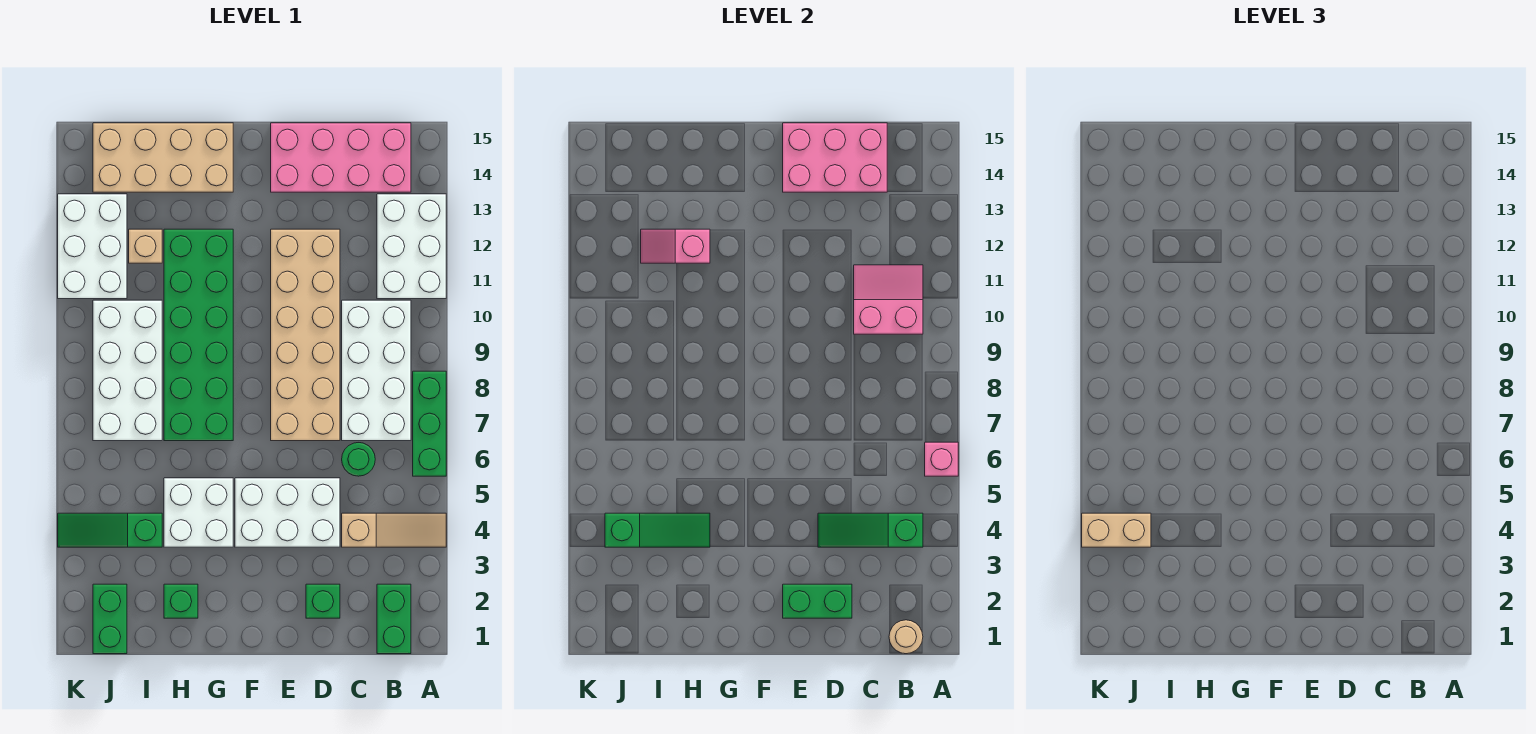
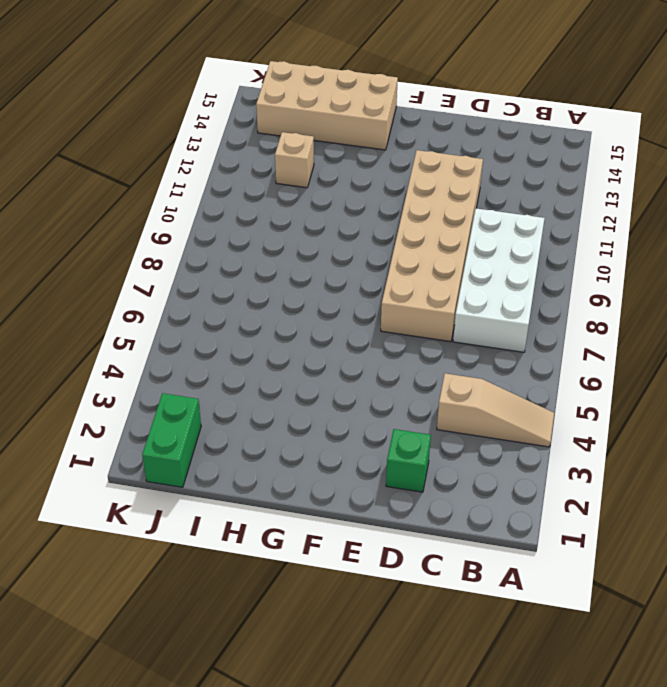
none -> green 1x3 brick [413,371,446,476]
none -> white 2x3 brick [377,194,446,299]
none -> green 1x2 brick [377,584,411,654]

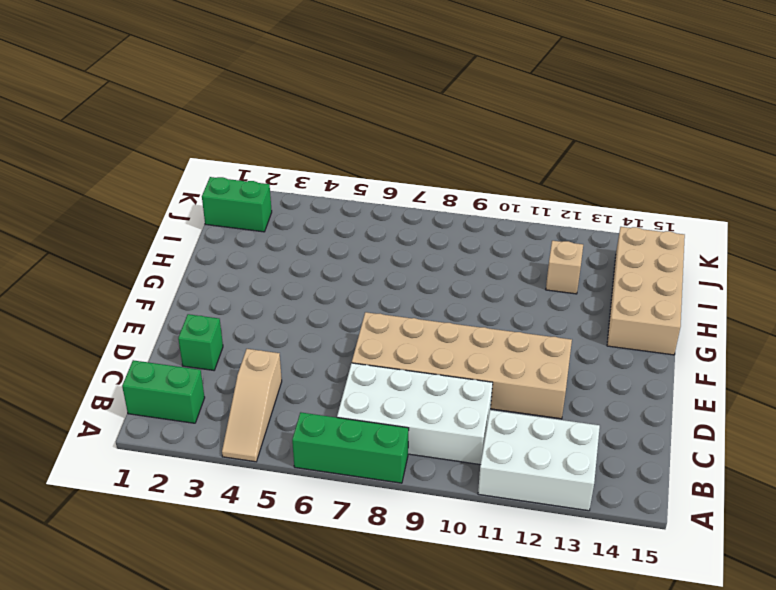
none -> pink 2x4 brick [271,123,411,192]
none -> green 1x1 round brick [342,443,375,476]
none -> white 2x3 brick [235,478,340,547]

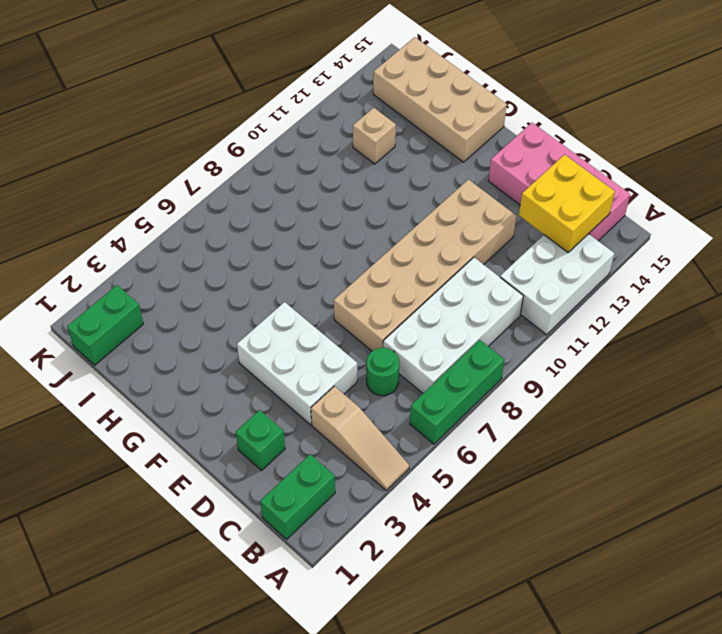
yellow 2x2 brick [519,155,615,252] -> pink 2x3 brick [783,123,887,192]
none -> white 2x2 brick [164,478,233,547]
none -> green 2x6 brick [164,229,233,441]
none -> green 1x1 brick [164,584,198,618]

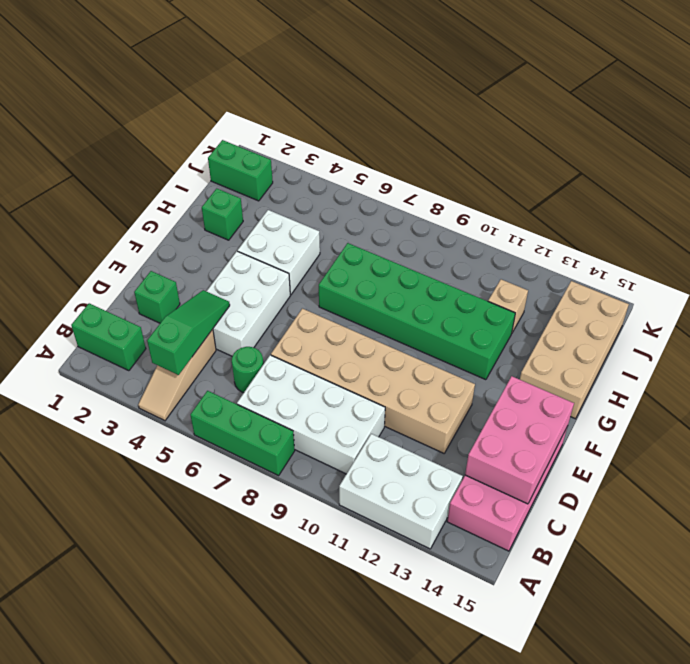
none -> green 1x3 slope [58,513,162,547]
none -> white 2x4 brick [93,300,162,441]
none -> white 2x3 brick [58,194,127,299]

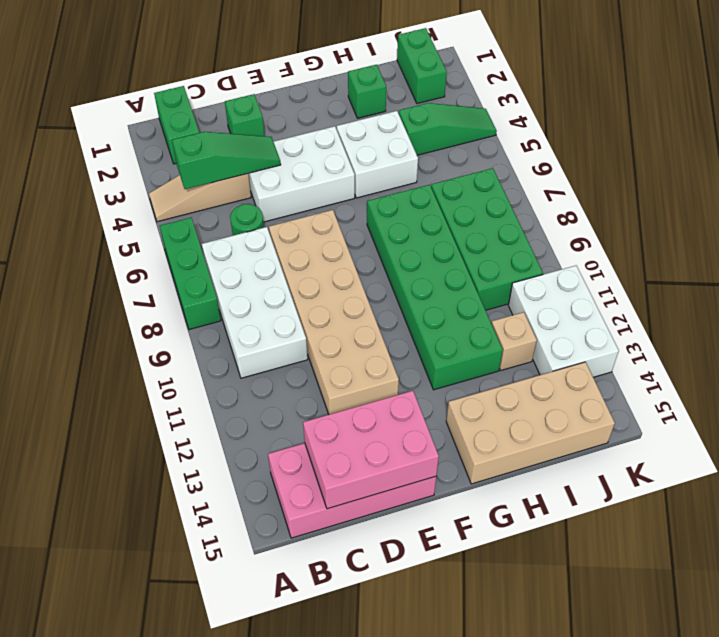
green 2x4 brick [431,168,543,310] -> white 2x4 brick [93,300,162,441]
none -> white 2x3 brick [377,194,446,299]
none -> pink 1x1 brick [925,442,958,476]
none -> tan 1x1 round brick [889,620,923,654]

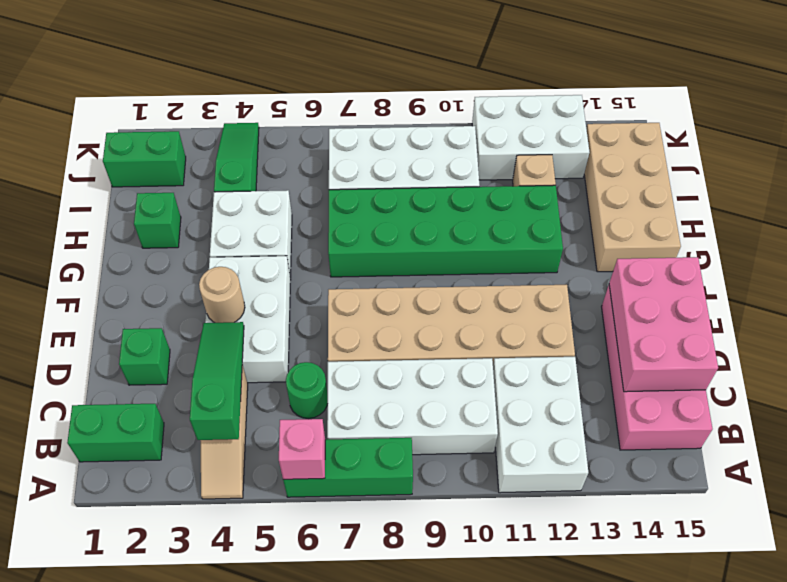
white 2x3 brick [493,357,589,493] -> white 2x3 brick turned to [377,194,446,299]
tan 1x1 round brick [199,267,245,323] -> tan 1x1 round brick moved to [889,620,923,654]
none -> pink 2x2 slope [854,265,923,334]
none -> green 1x2 brick [783,584,852,618]
none -> green 1x3 slope [605,513,710,547]

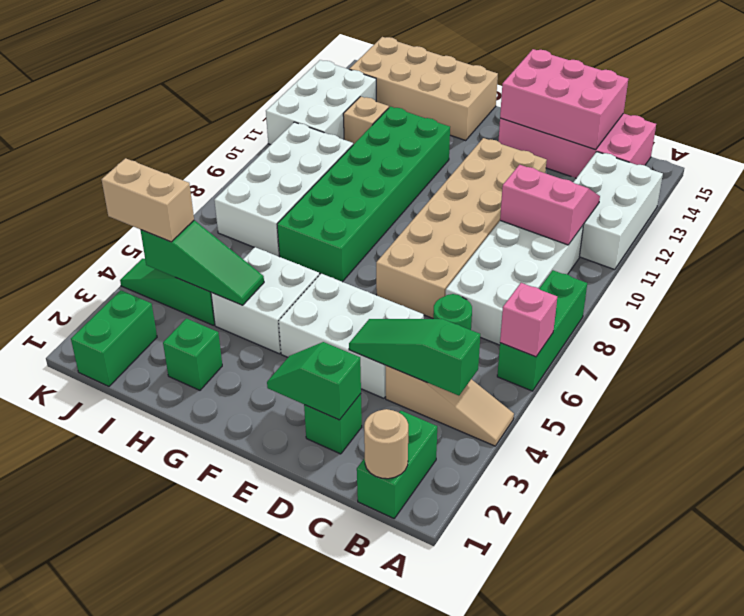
green 1x2 slope [267,342,361,420] -> green 1x2 brick [783,584,852,618]
none -> pink 1x2 slope [641,229,710,263]

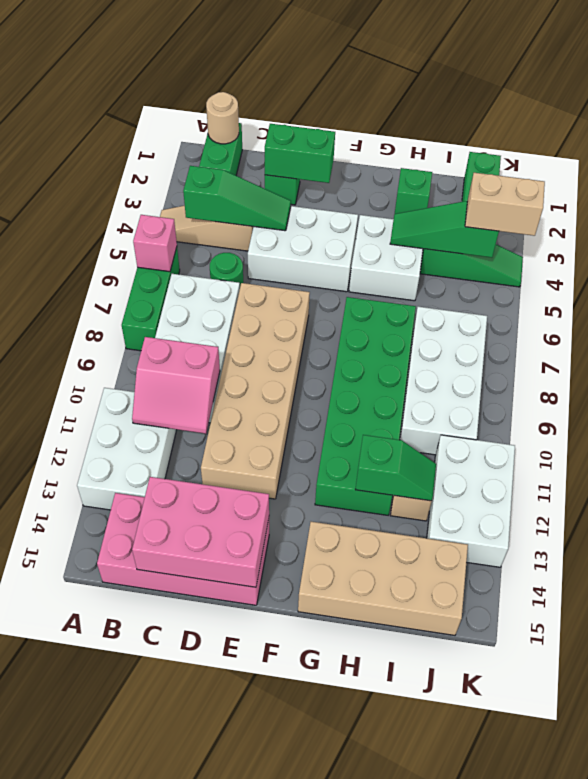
green 1x2 slope [355,435,436,501] -> pink 1x2 slope [641,229,710,263]

